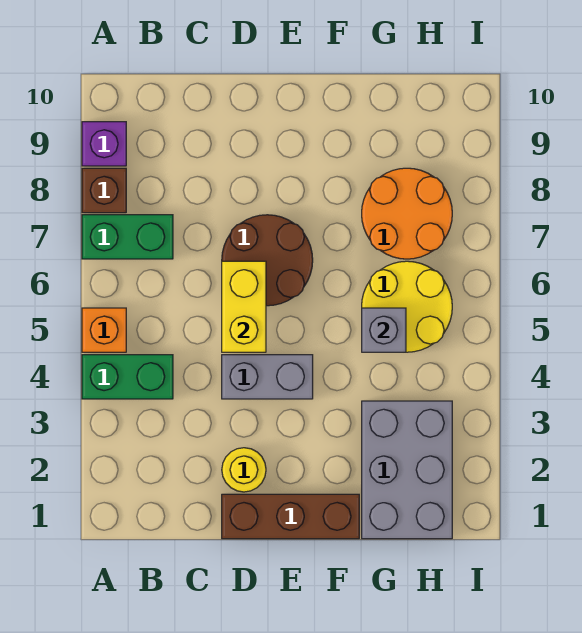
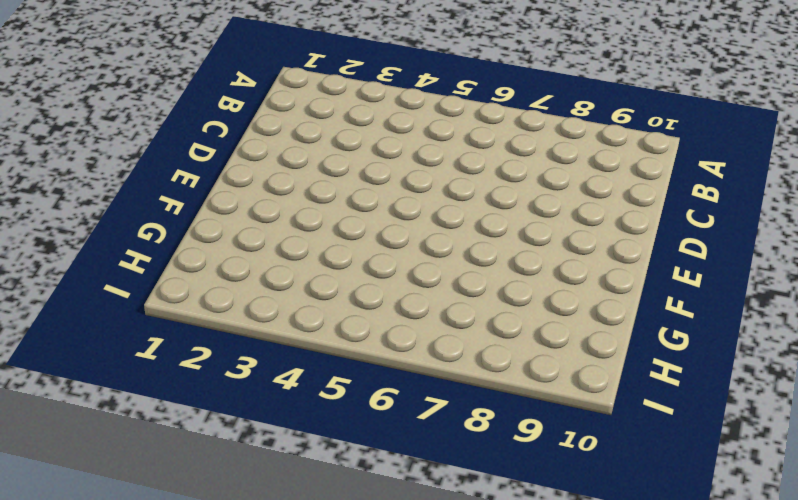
none -> green 1x2 brick [82,355,173,399]
none -> orange 1x1 brick [82,308,126,352]
none -> green 1x2 brick [82,215,173,259]

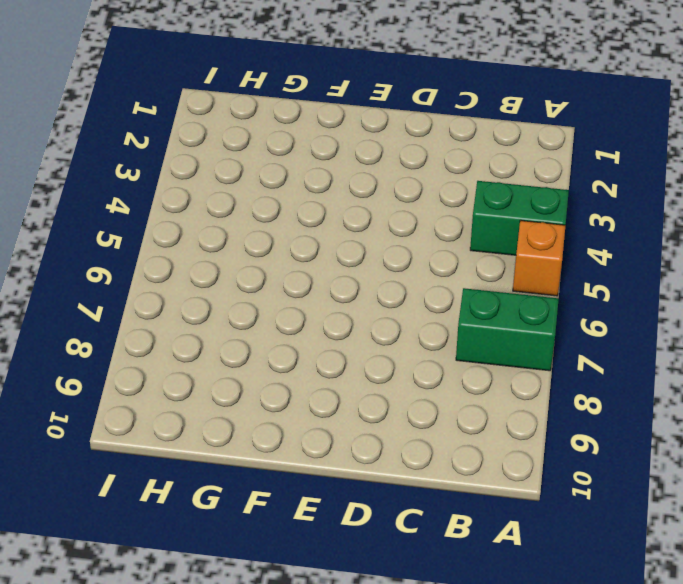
none -> brown 1x1 brick [82,168,126,213]
none -> purple 1x1 brick [82,122,126,166]
none -> brown 1x3 brick [222,494,359,539]

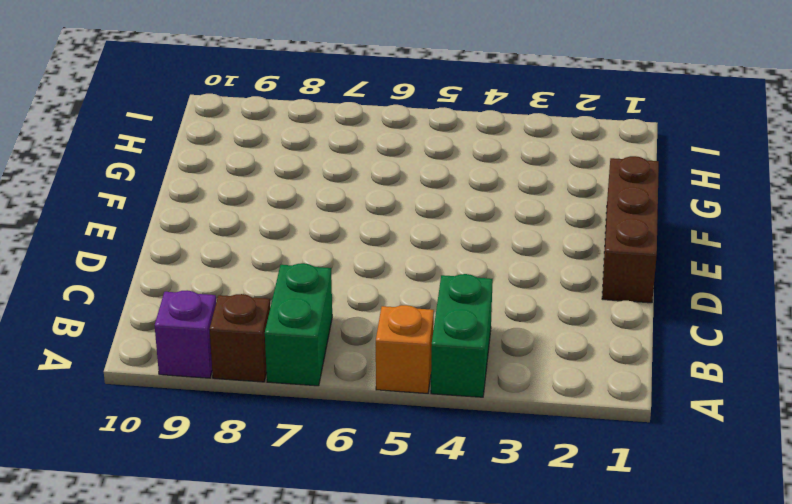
none -> yellow 1x1 round brick [222,448,266,492]
none -> grey 1x2 brick [222,355,313,399]
none -> brown 2x2 round brick [222,215,313,306]

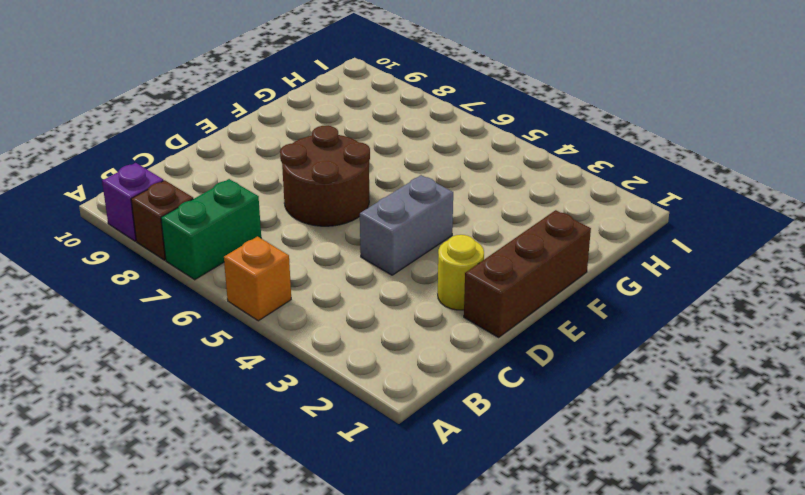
none -> green 1x2 brick [82,355,173,399]
none -> grey 2x3 brick [362,401,452,539]
none -> yellow 2x2 round brick [362,261,452,352]

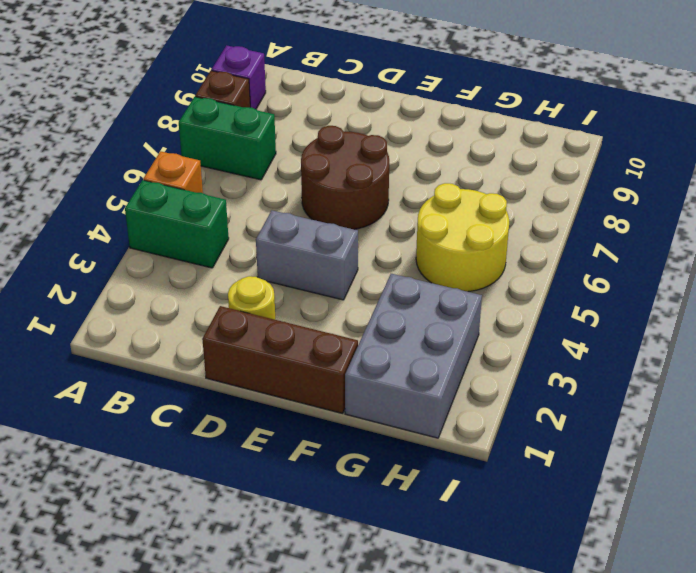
none -> orange 2x2 round brick [362,168,452,259]
none -> yellow 1x2 brick [222,261,266,352]
none -> grey 1x1 brick [362,308,406,352]

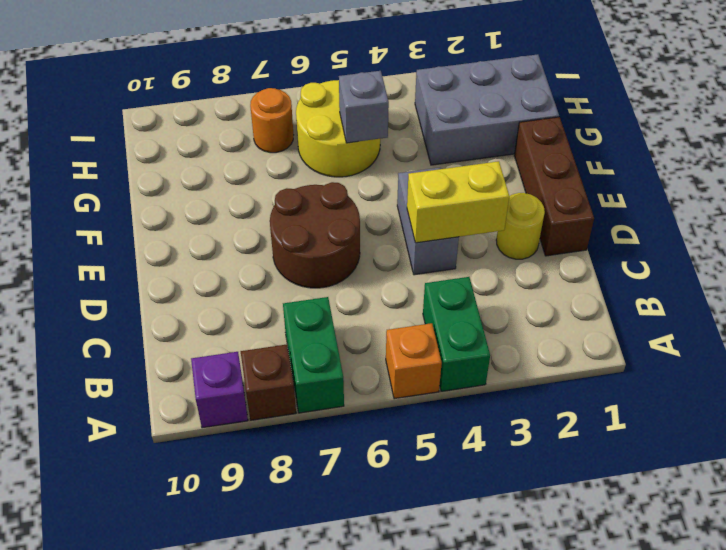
yellow 1x2 brick [407,161,509,243] -> yellow 1x2 brick moved to [222,261,266,352]
orange 1x1 round brick [250,88,293,153] -> orange 2x2 round brick [362,168,452,259]

